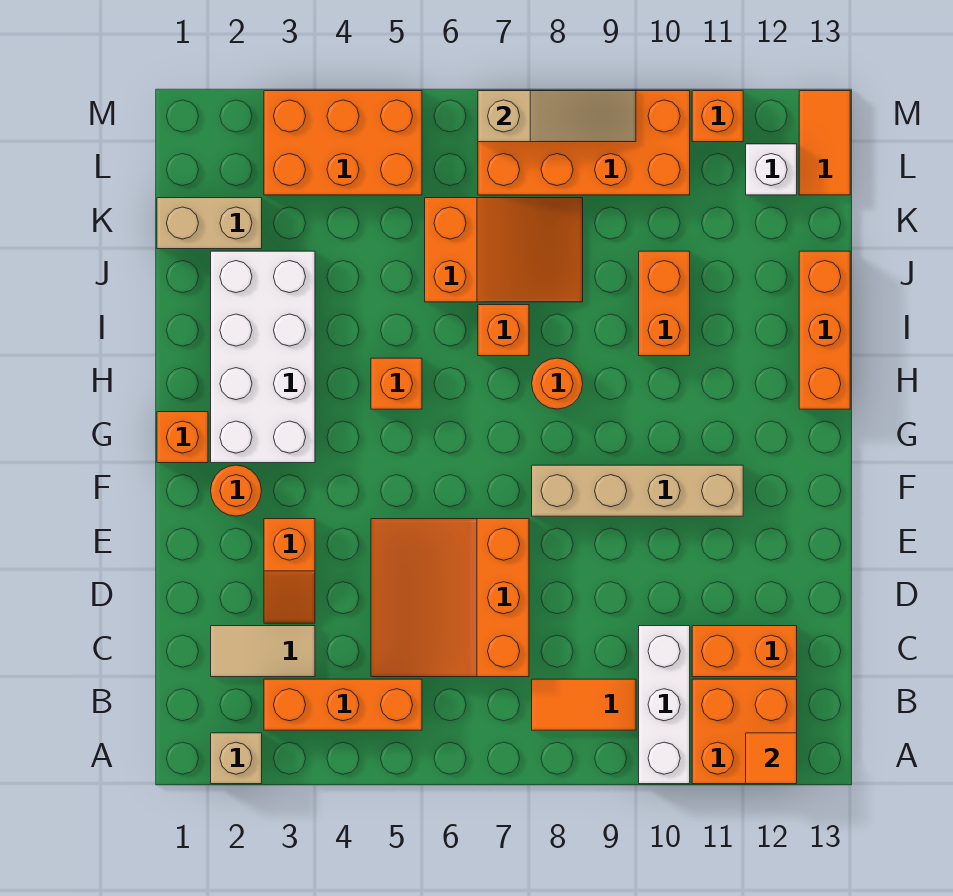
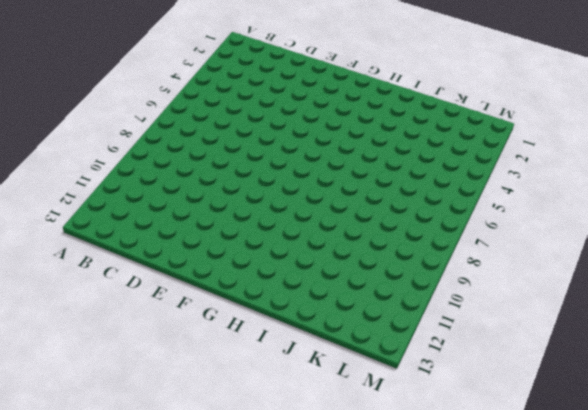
none -> tan 1x1 brick [211,733,262,784]
none -> white 1x3 brick [639,626,690,784]
none -> orange 2x2 brick [692,679,797,784]

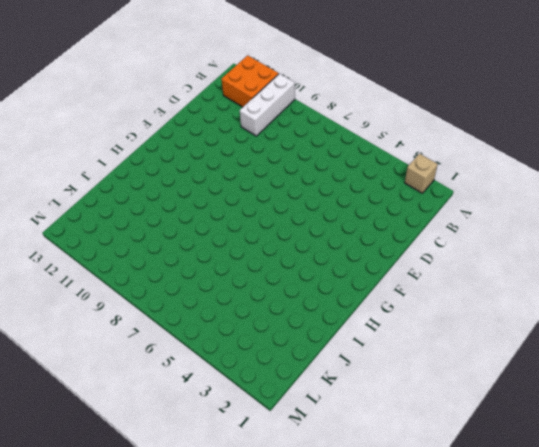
none -> orange 1x3 brick [264,679,422,730]
none -> orange 1x2 tile [532,679,636,730]
none -> tan 1x2 tile [211,626,315,677]

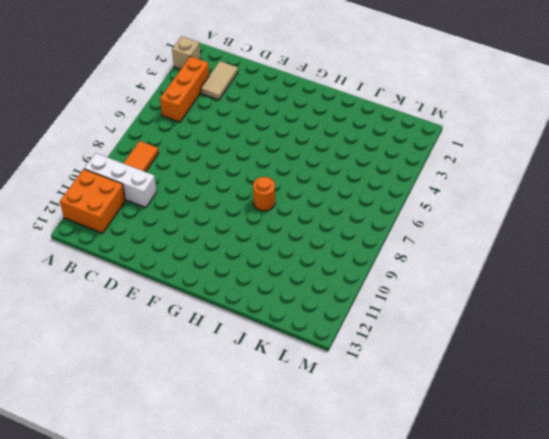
none -> orange 3x3 slope [371,519,529,677]
none -> orange 1x2 brick [692,626,797,677]
none -> orange 1x2 slope [264,519,315,623]

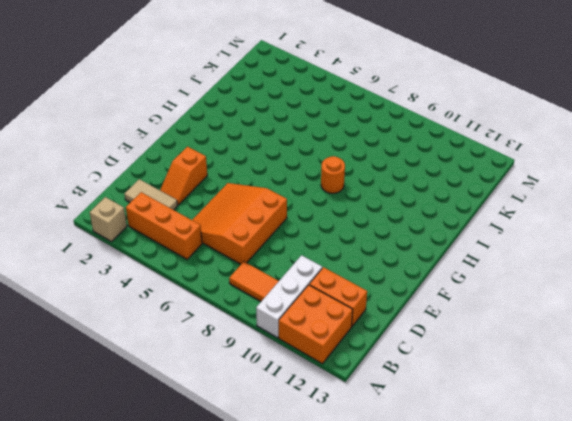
none -> orange 1x1 round brick [211,465,261,516]
none -> tan 1x4 brick [532,465,743,516]
none -> orange 1x1 brick [157,412,208,463]

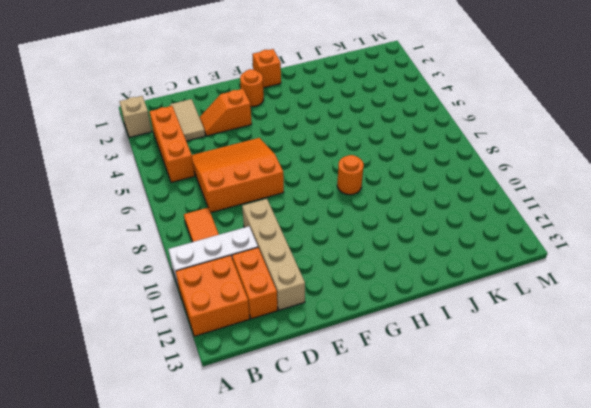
tan 1x4 brick [242,199,305,310] -> tan 1x4 brick moved to [532,465,743,516]
none -> white 2x4 brick [211,251,315,463]
none -> orange 1x1 brick [371,358,422,409]
none -> orange 1x3 brick [799,251,850,409]

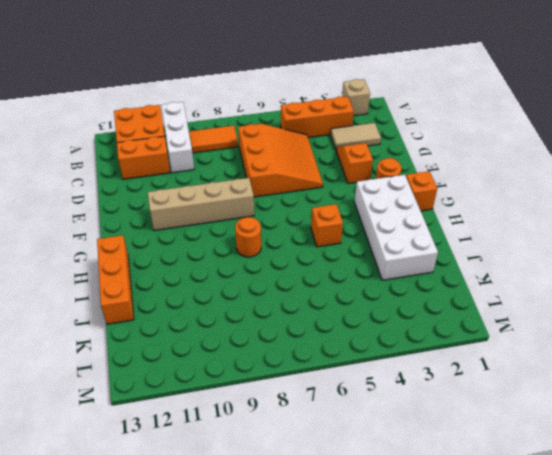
none -> orange 1x1 brick [478,305,529,356]
none -> orange 1x2 brick [639,251,690,356]
none -> orange 2x3 slope [425,198,583,302]

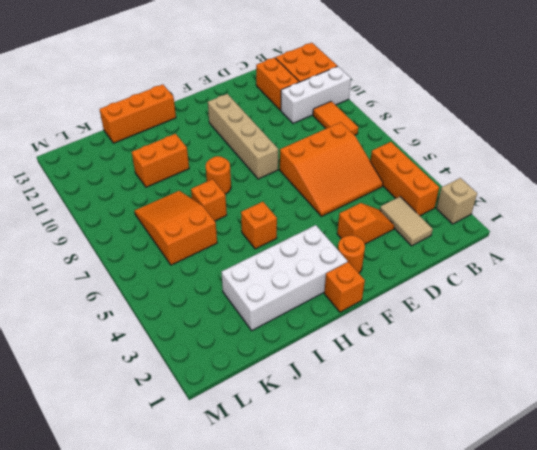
none -> tan 1x2 brick [157,198,262,249]
none -> orange 2x3 brick [264,91,422,195]
none -> orange 2x4 brick [478,91,690,195]

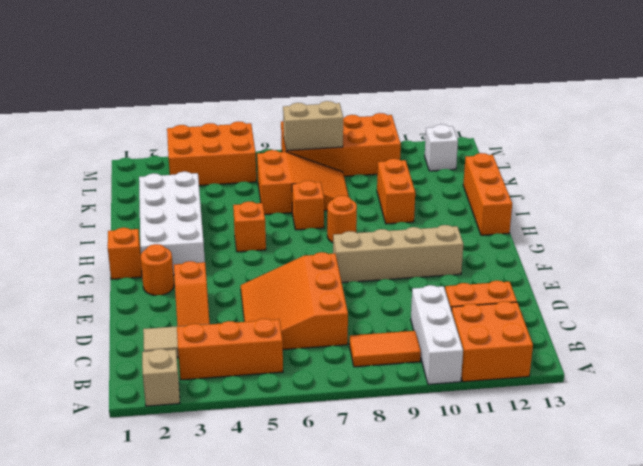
tan 1x2 brick [283,101,343,151] -> tan 1x2 brick moved to [157,198,262,249]
none -> orange 1x2 tile [799,91,850,195]
none -> orange 1x1 brick [692,91,743,142]
none -> orange 1x1 tile [746,733,797,784]

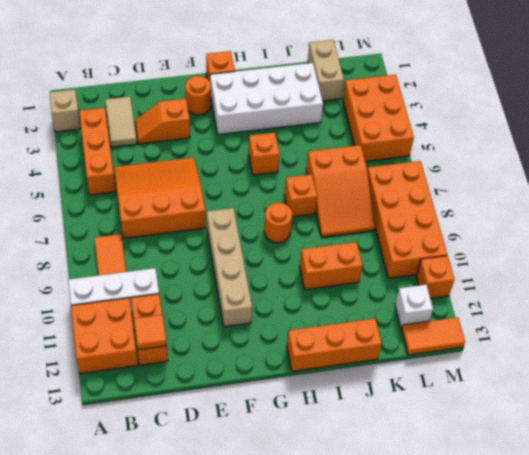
orange 1x1 tile [134,315,167,350] -> orange 1x1 tile moved to [746,733,797,784]
none -> tan 1x3 slope [478,91,636,142]

